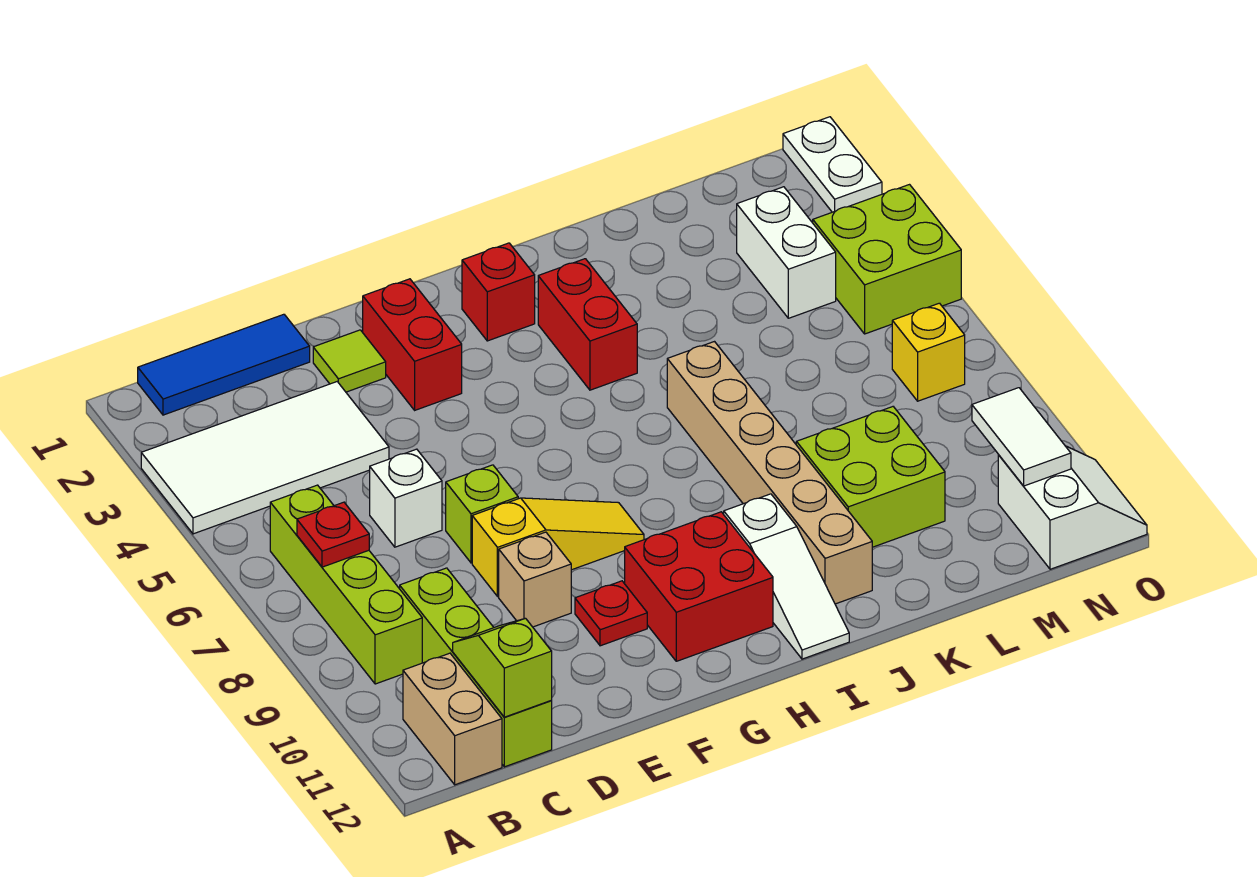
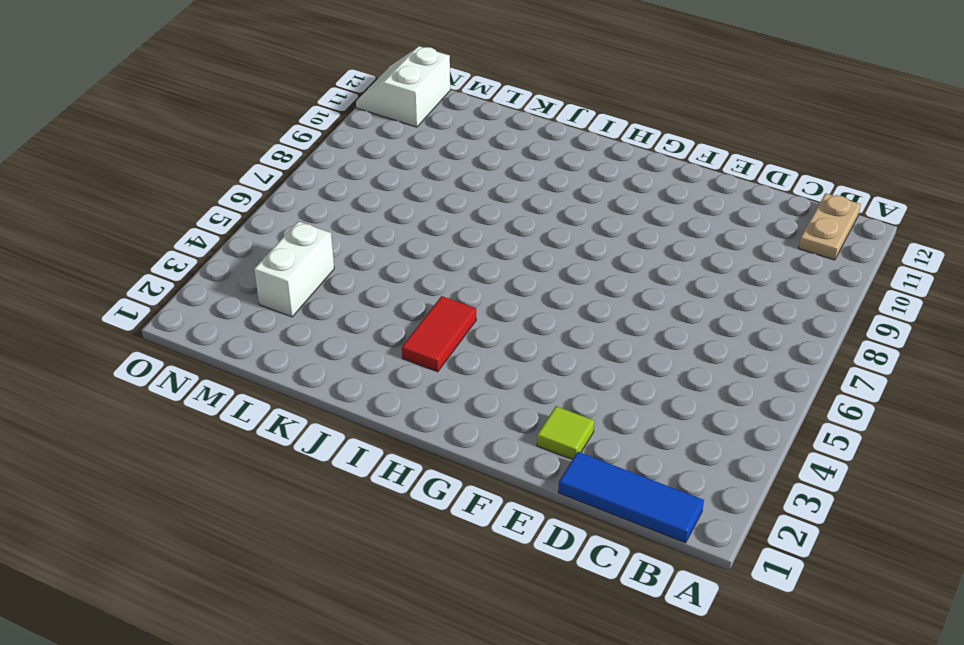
tan 1x2 plate [799,193,861,260] -> tan 1x2 brick [403,653,502,785]
red 1x2 tile [402,296,476,372] -> red 1x2 brick [538,259,637,390]
none -> white 2x4 tile [141,382,389,534]
none -> lime 1x4 brick [270,485,422,684]
none -> lime 1x4 brick [400,568,552,767]

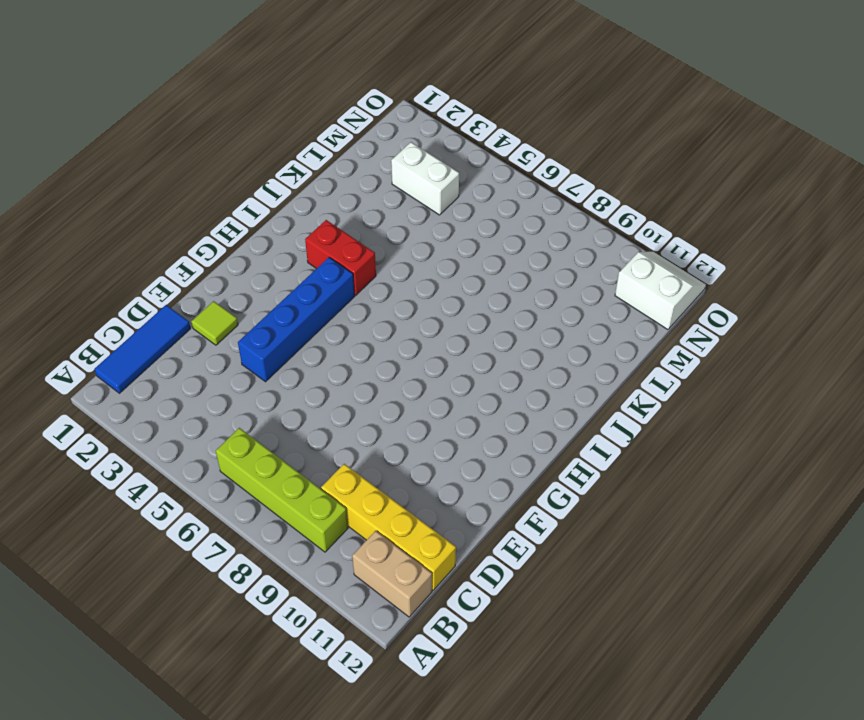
yellow 1x4 brick [321,464,456,590] -> lime 1x4 brick [400,568,552,767]
blue 1x4 brick [238,257,355,382] -> none
none -> white 2x4 tile [141,382,389,534]
none -> white 1x1 brick [370,449,442,547]
none -> lime 1x1 brick [446,465,518,563]

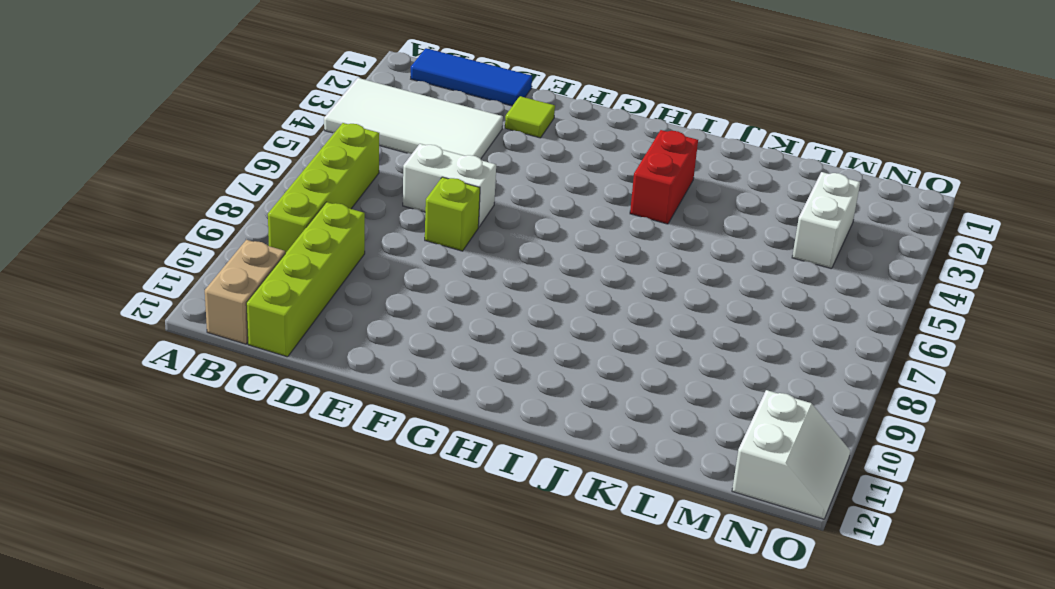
white 1x2 brick [403,144,496,227] -> white 1x1 brick [370,449,442,547]
none -> yellow 1x3 slope [472,498,644,597]
none -> tan 1x1 brick [499,532,571,627]
none -> red 1x2 brick [363,279,462,410]

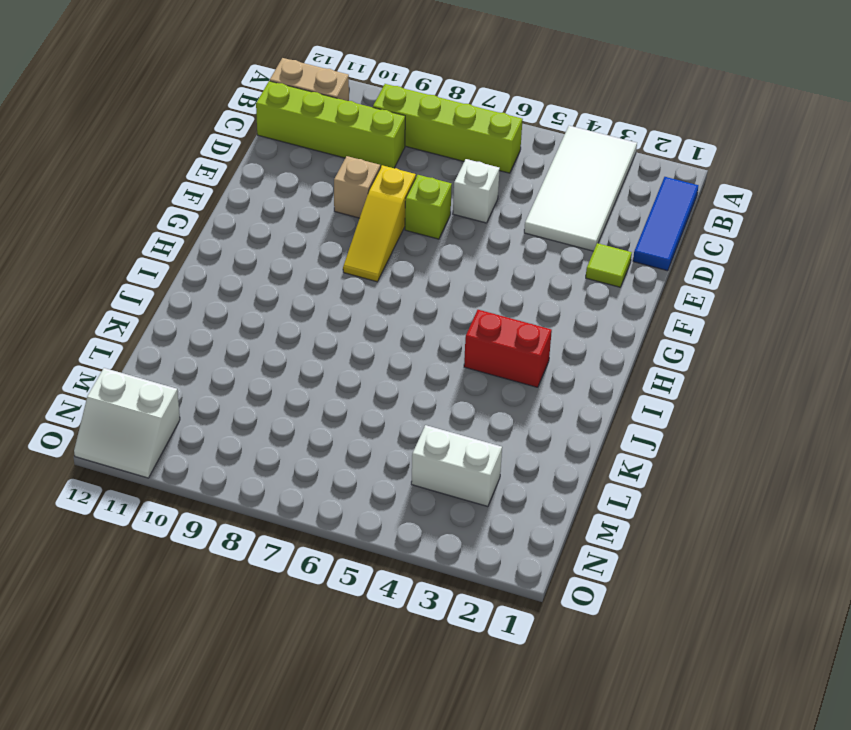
none -> red 1x2 brick [363,279,462,410]
none -> red 1x1 plate [575,581,647,646]
none -> red 2x2 brick [625,512,773,661]

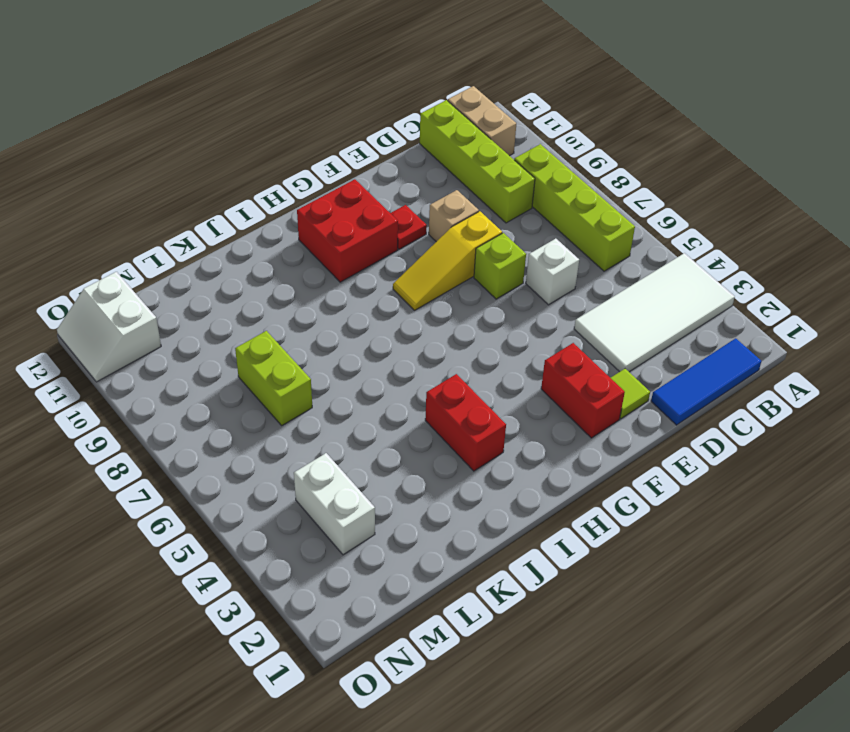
lime 1x2 brick [235,331,312,425] -> none
none -> red 1x1 brick [462,243,535,341]
none -> white 1x3 slope [724,494,849,659]
none -> tan 1x6 brick [667,342,872,604]

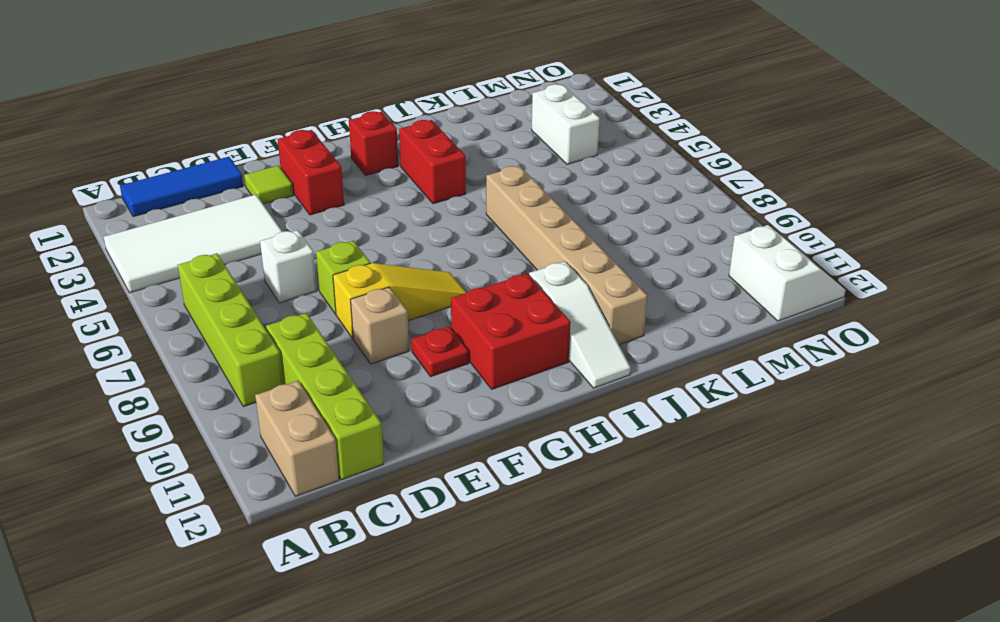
none -> lime 2x2 brick [796,407,945,547]
none -> lime 2x2 brick [813,185,961,334]
none -> yellow 1x1 brick [892,303,965,401]

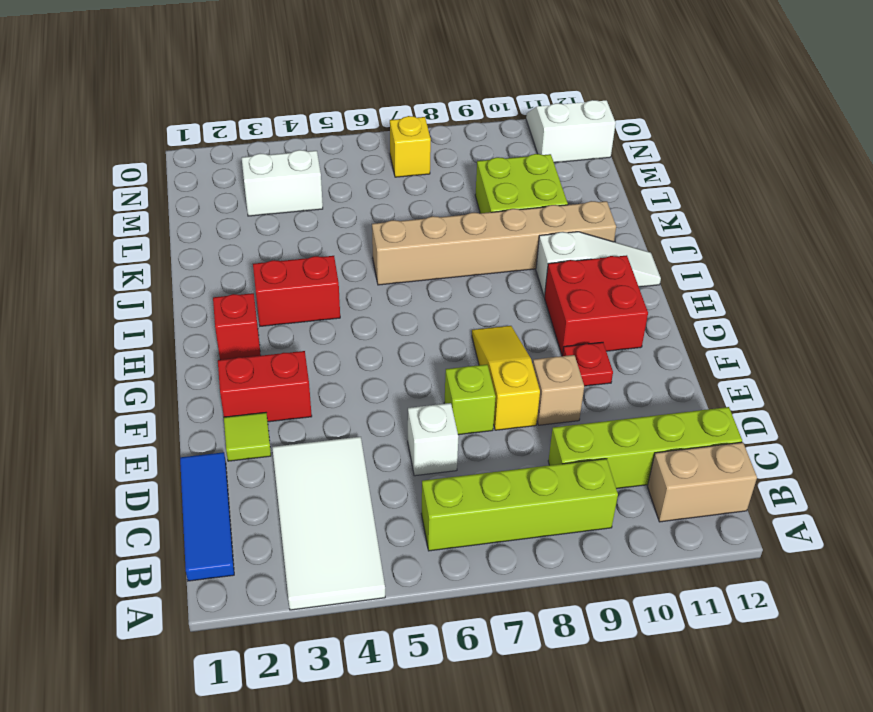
none -> lime 2x2 brick [813,185,961,334]
none -> white 1x2 plate [783,117,882,212]
none -> red 1x1 plate [297,502,369,567]

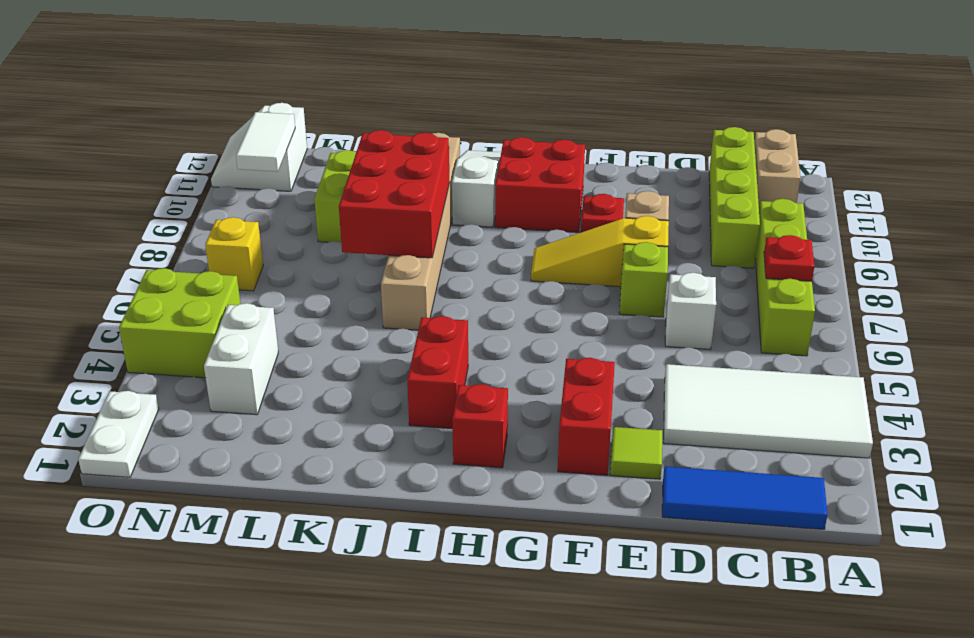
red 2x3 brick [339,130,450,258] -> none
none -> lime 1x2 slope [453,618,552,717]

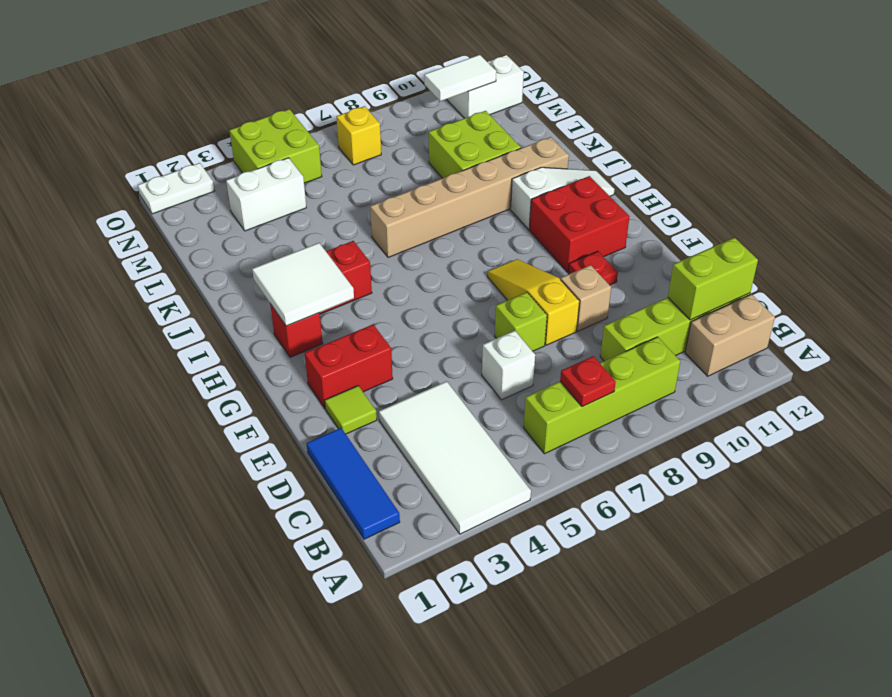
lime 1x2 brick [668,238,758,320] -> lime 1x2 slope [453,618,552,717]
white 2x2 tile [252,243,354,326] -> none

